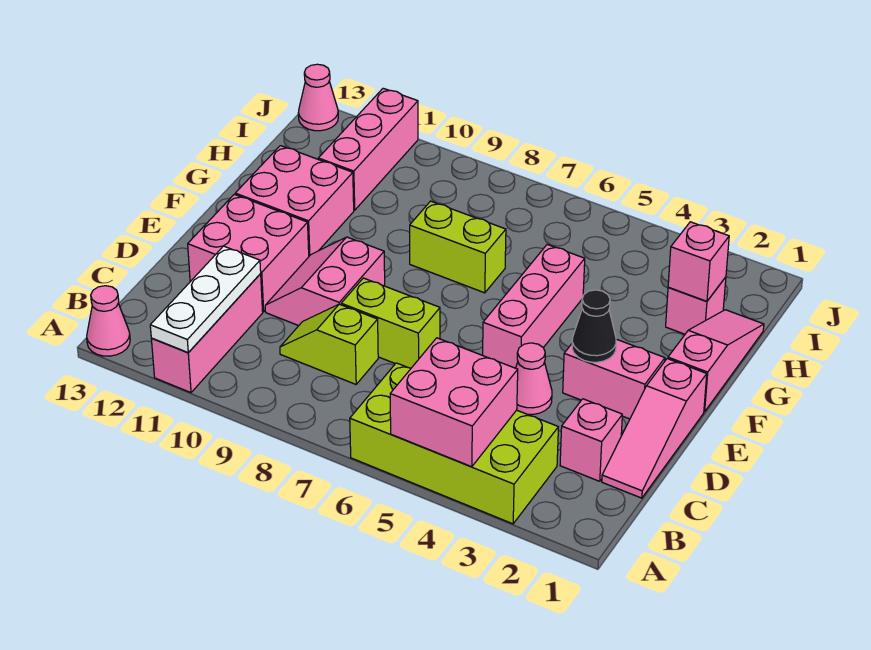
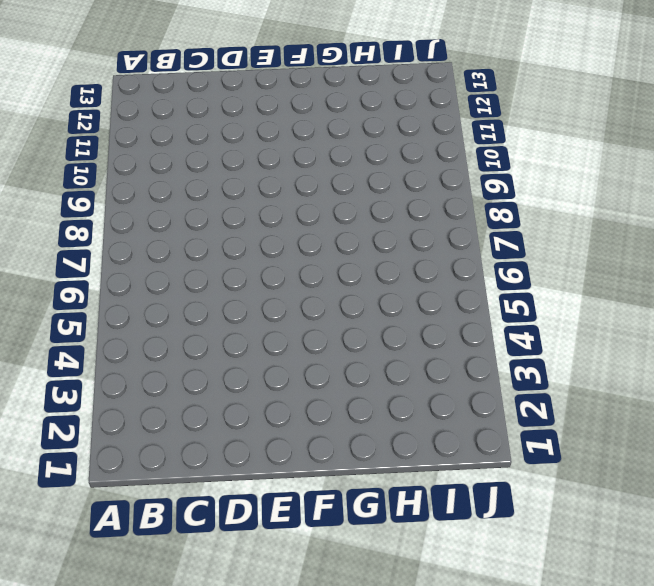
none -> lime 2x4 brick [350,363,558,524]
none -> pink 1x3 brick [151,274,263,393]
none -> pink 1x1 cone [87,286,130,356]

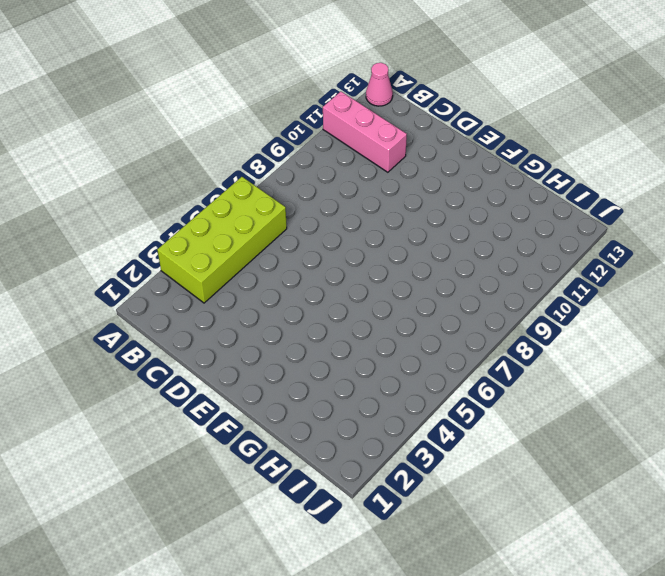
none -> pink 1x3 slope [602,359,707,498]
none -> pink 1x1 brick [560,399,622,481]
none -> lime 1x2 slope [280,304,378,384]

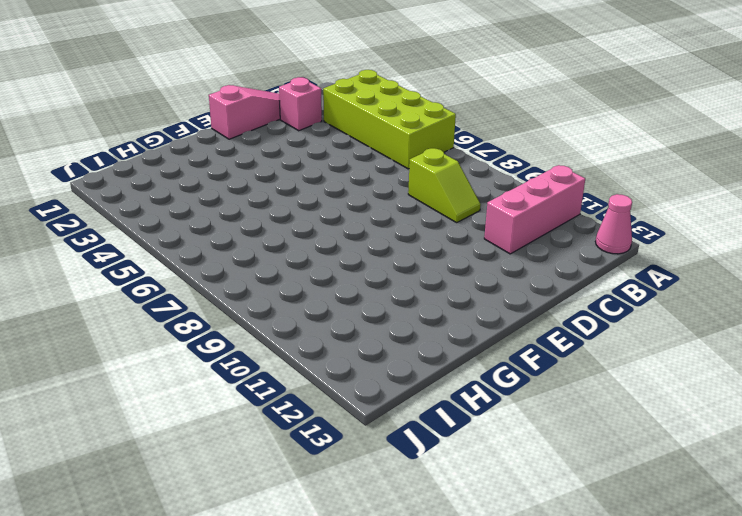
none -> pink 1x1 cone [516,343,552,414]
none -> lime 1x2 brick [341,278,440,368]
none -> pink 2x2 slope [265,237,385,326]

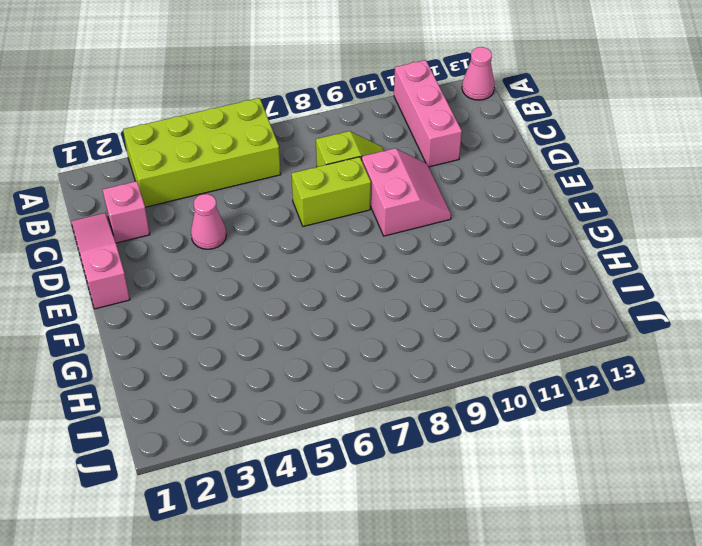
none -> pink 2x2 brick [188,194,309,312]
none -> pink 1x2 brick [563,339,665,419]
none -> pink 1x3 brick [483,244,585,368]

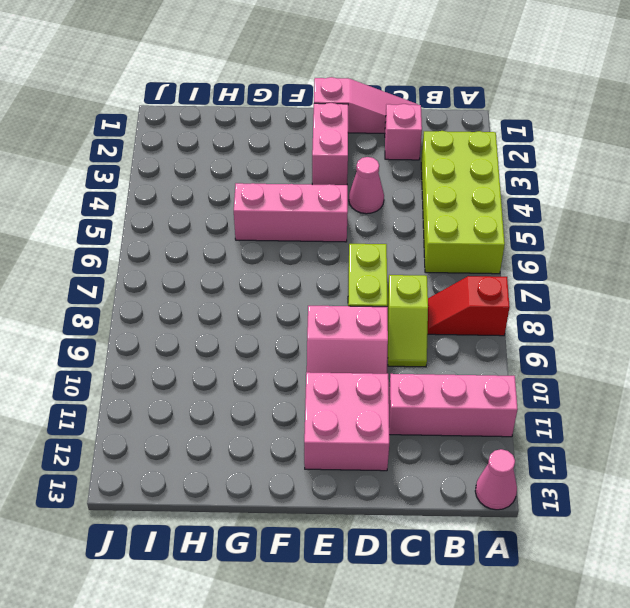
red 1x2 slope [428,276,510,336] -> none
none -> pink 1x3 slope [668,310,764,412]
none -> pink 2x2 brick [235,146,354,256]
none -> lime 1x2 brick [410,201,506,293]

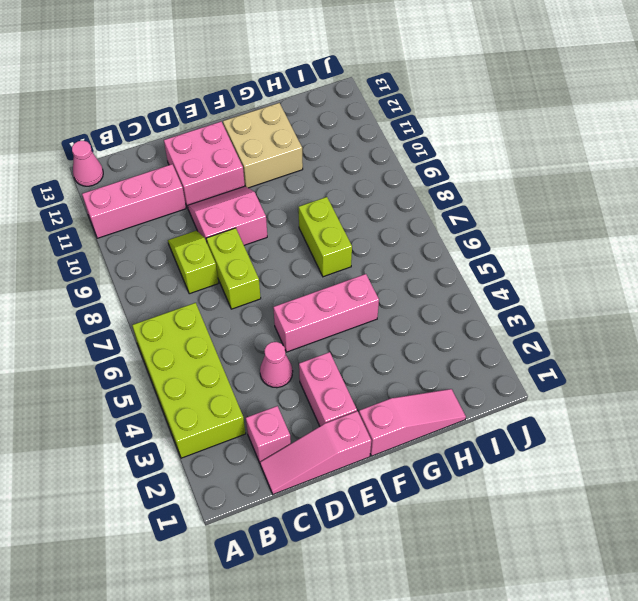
tan 2x2 brick [223,103,303,188] -> pink 2x2 brick [235,146,354,256]
none -> pink 1x1 brick [666,277,726,334]
none -> pink 1x3 brick [318,88,418,210]
none -> pink 1x1 cone [298,64,338,131]

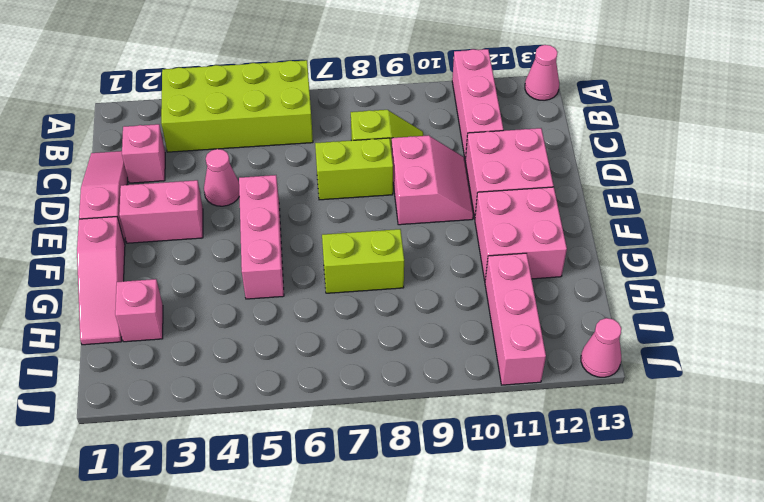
none -> pink 2x2 brick [390,338,518,467]
none -> white 1x3 plate [150,246,261,353]
none -> black 1x1 cone [572,290,616,362]

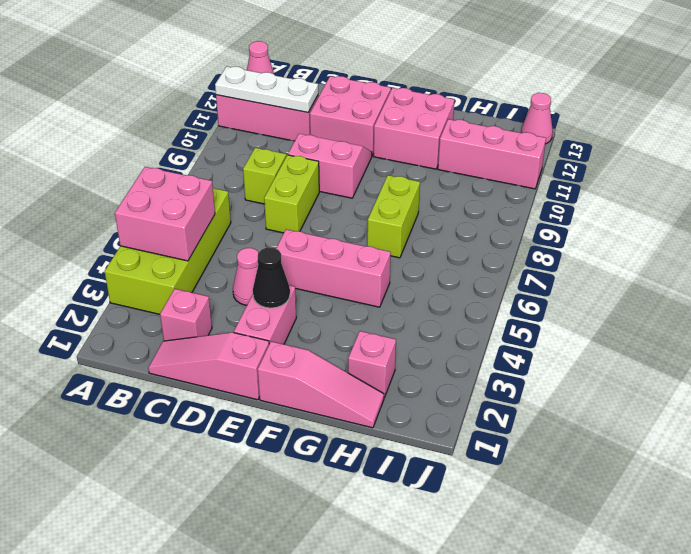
none -> pink 1x1 brick [668,222,729,301]

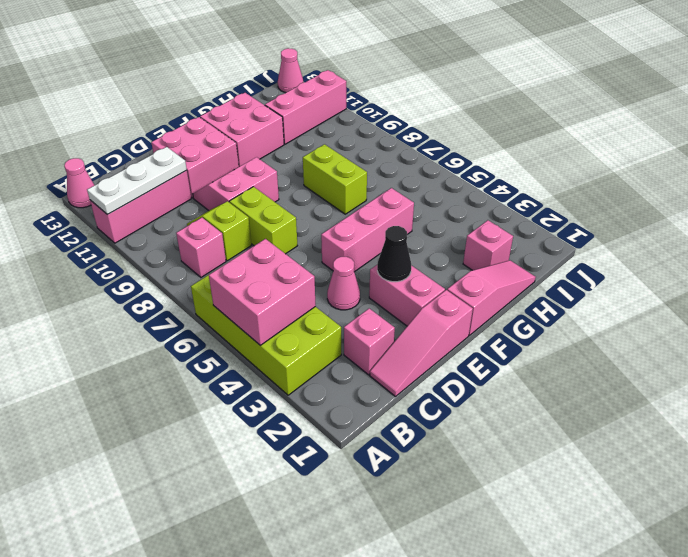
pink 1x1 brick [176,218,226,277] -> pink 1x1 brick moved to [668,222,729,301]

